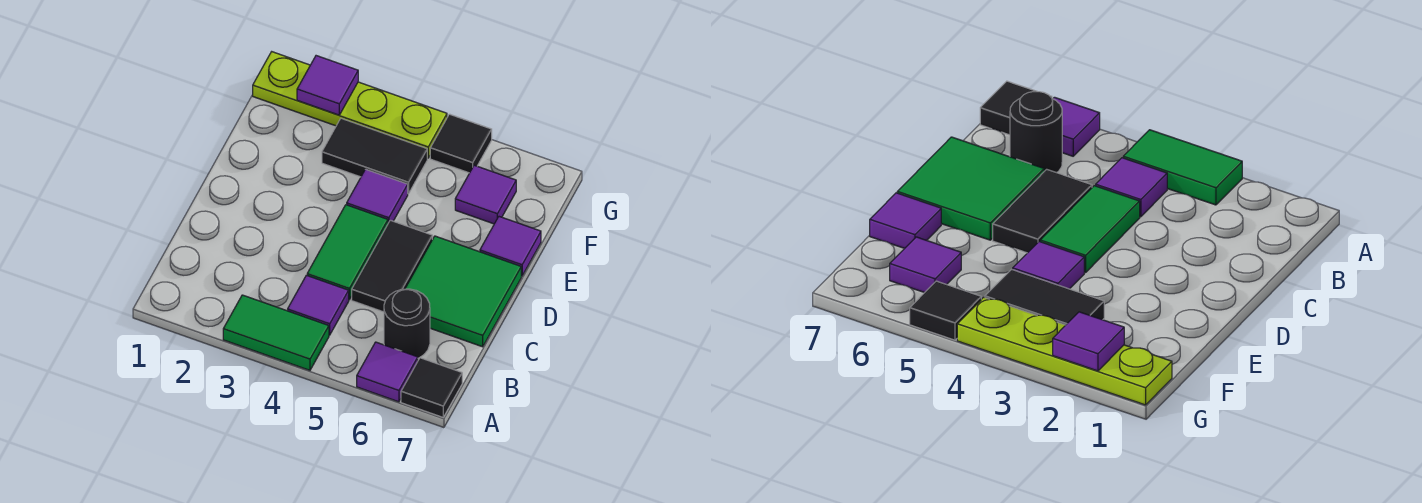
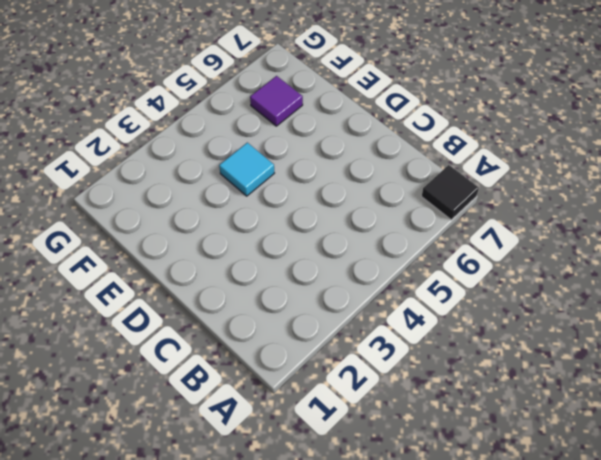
cyan 1x1 tile [219,143,274,196] -> purple 1x1 tile [347,169,408,223]
none -> green 1x2 tile [223,295,329,370]
none -> purple 1x1 tile [357,342,418,402]
none -> purple 1x1 tile [288,275,349,335]

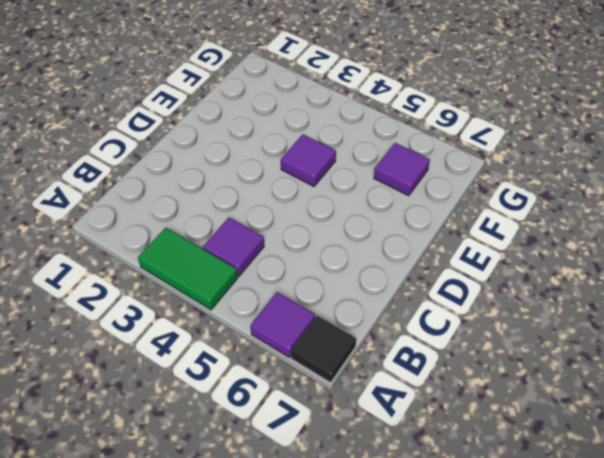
none -> black 1x1 round brick [384,289,430,358]
none -> green 1x2 tile [307,205,388,300]
none -> black 1x2 tile [352,220,432,312]

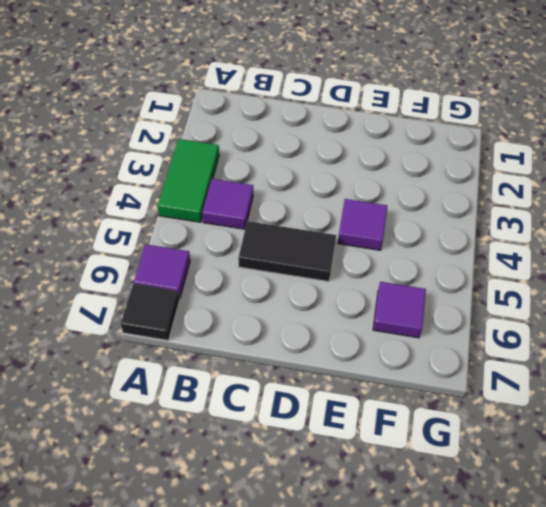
none -> black 1x1 round brick [384,289,430,358]
none -> green 1x2 tile [307,205,388,300]
none -> green 2x2 tile [405,236,521,347]

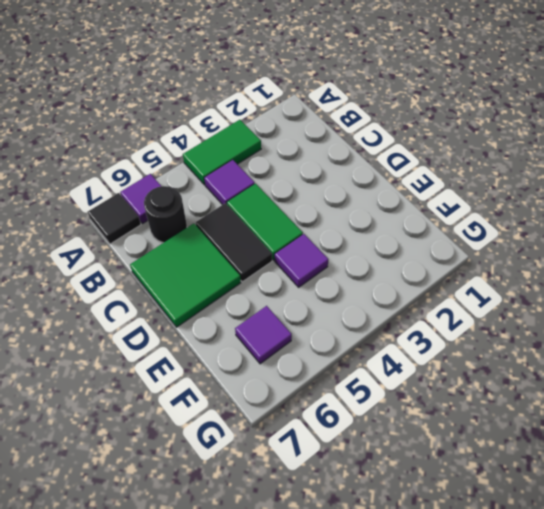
none -> purple 1x1 tile [480,217,541,276]
none -> black 1x2 tile [322,118,427,194]
none -> lime 1x4 plate [253,52,447,158]

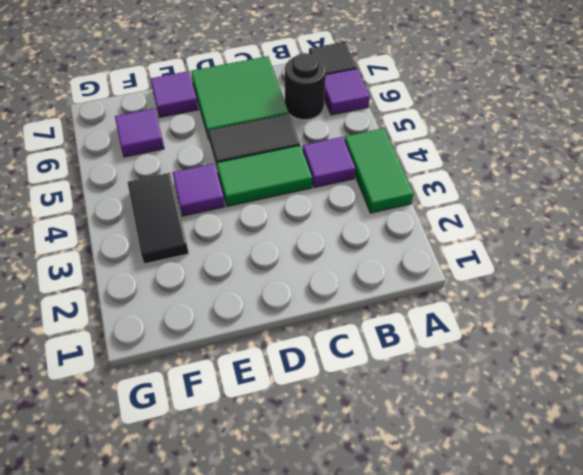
none -> lime 1x4 plate [253,52,447,158]
none -> black 1x1 tile [430,114,492,173]
none -> purple 1x1 tile [297,56,358,115]

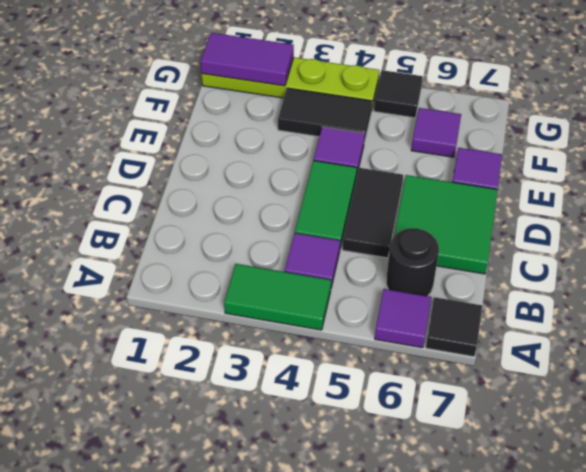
purple 1x2 tile [200,33,294,86] -> purple 1x1 tile [297,56,358,115]

